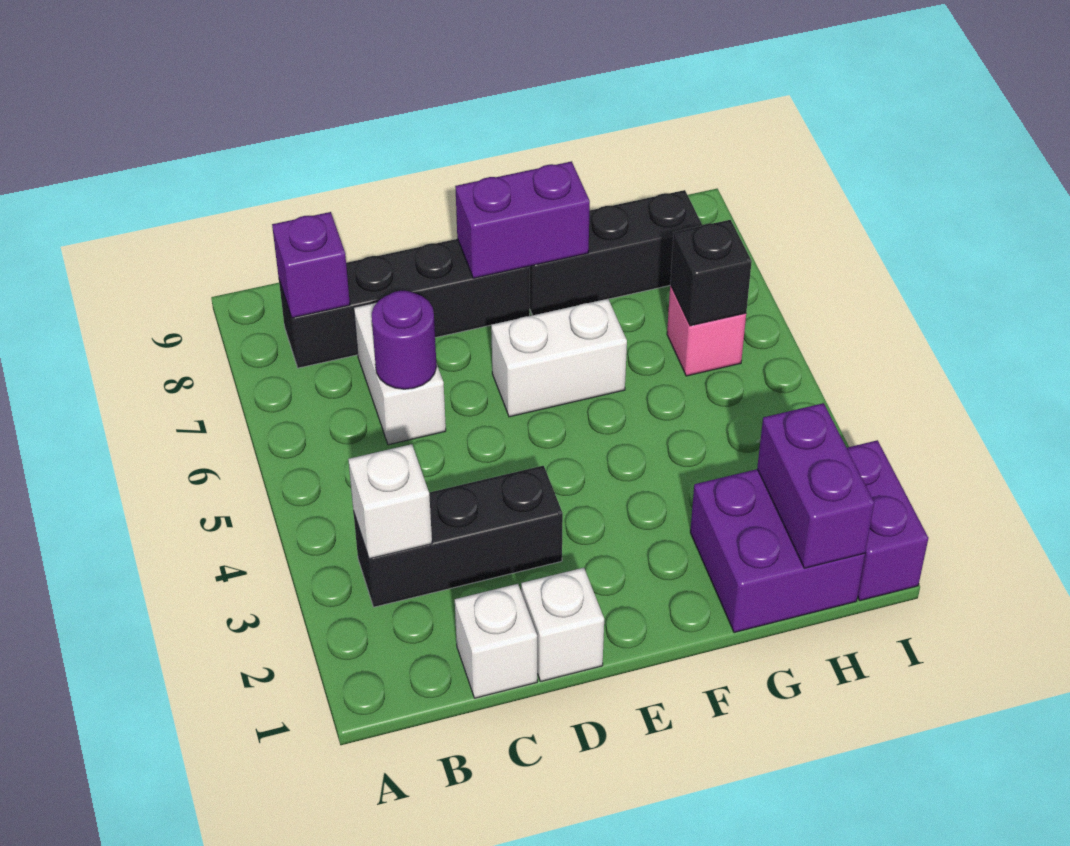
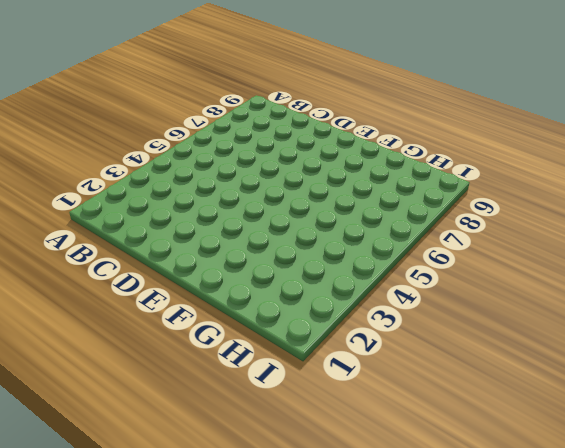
none -> black 1x3 brick [353,466,563,607]
none -> black 1x4 brick [279,239,530,368]
none -> white 1x1 brick [455,584,537,698]

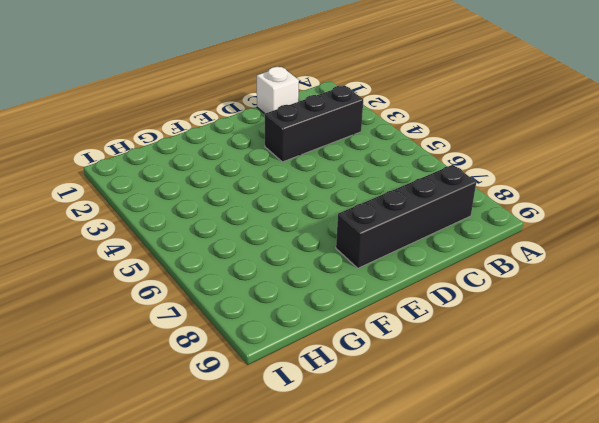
none -> white 1x2 brick [354,302,446,445]
none -> white 1x1 brick [521,568,604,681]
none -> white 1x2 brick [491,299,627,417]

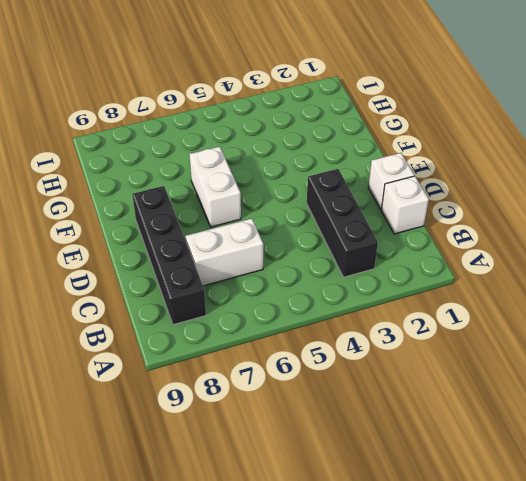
none -> black 1x3 brick [529,190,702,315]
none -> purple 2x2 brick [690,469,865,633]
none -> pink 1x1 brick [667,285,746,376]

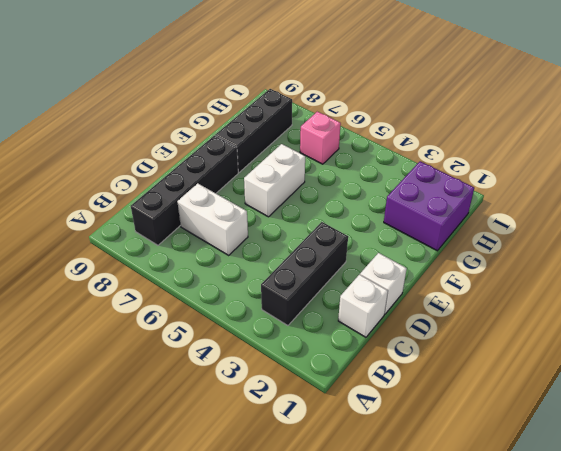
none -> purple 1x2 brick [847,440,928,601]
none -> white 1x1 brick [348,444,432,559]
none -> purple 1x1 brick [272,212,350,318]

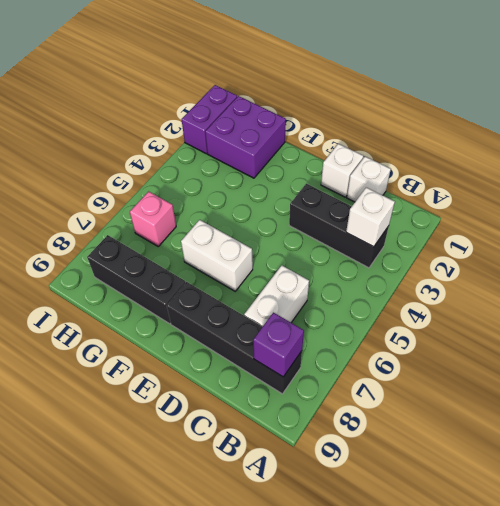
none -> purple 1x1 round brick [372,291,437,389]
none -> purple 1x2 brick [455,161,590,278]
none -> purple 1x2 brick [757,403,874,568]

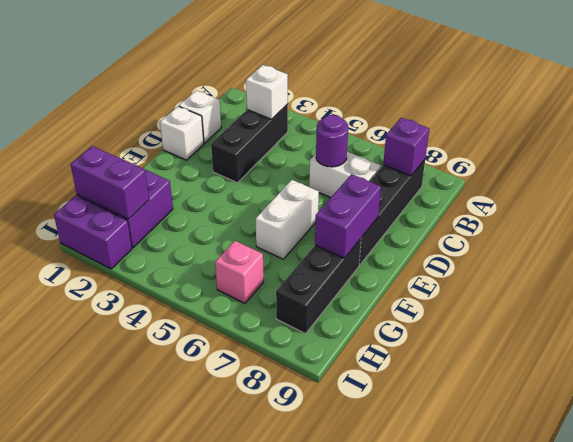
none -> black 1x1 brick [670,220,752,326]

